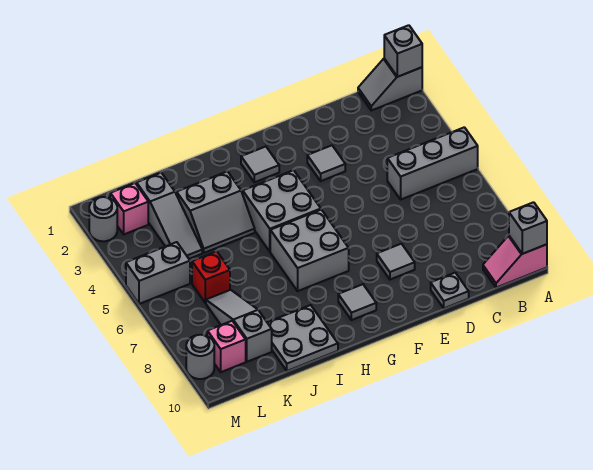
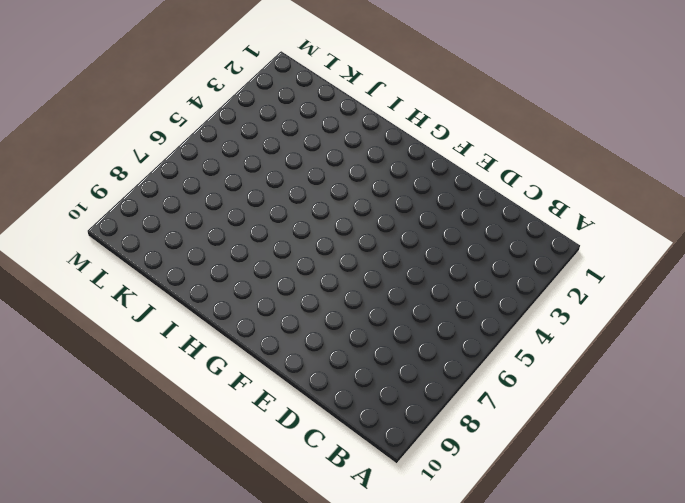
none -> grey 1x2 slope [358,59,422,110]
none -> grey 1x3 brick [387,127,478,199]
none -> pink 1x2 slope [483,236,547,288]

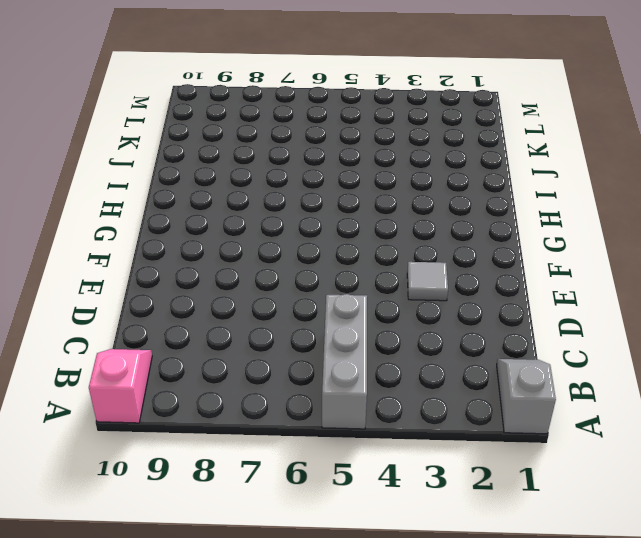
none -> grey 1x1 plate [431,273,469,308]
none -> grey 1x1 tile [377,244,415,279]
none -> grey 1x1 tile [241,147,279,182]

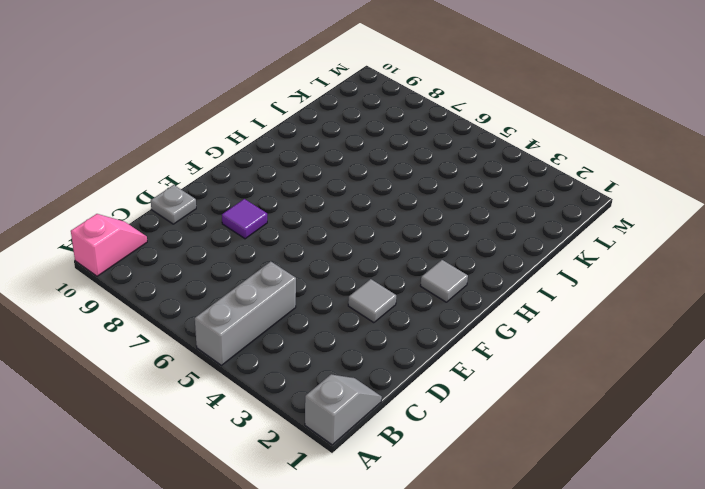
purple 1x1 tile [222,199,267,239] -> grey 1x1 tile [377,244,415,279]
none -> grey 2x2 brick [243,170,321,251]
none -> grey 2x2 brick [270,210,349,291]
none -> grey 1x1 tile [338,284,376,320]

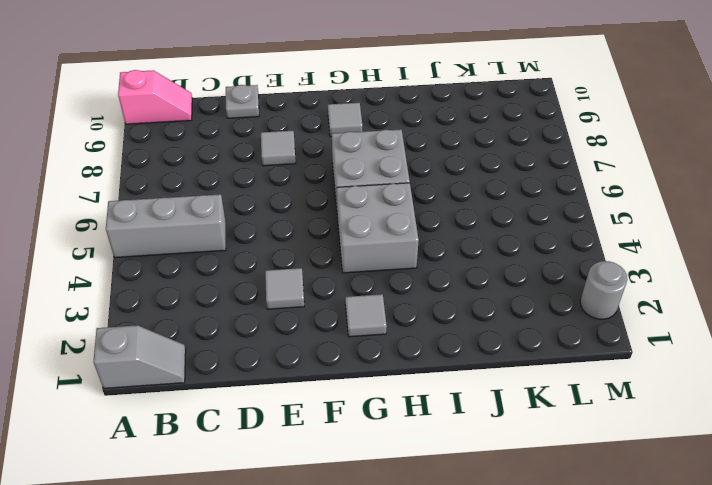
none -> grey 2x2 slope [177,171,255,253]
none -> grey 2x2 plate [267,305,338,371]
none -> grey 1x3 slope [137,173,202,259]

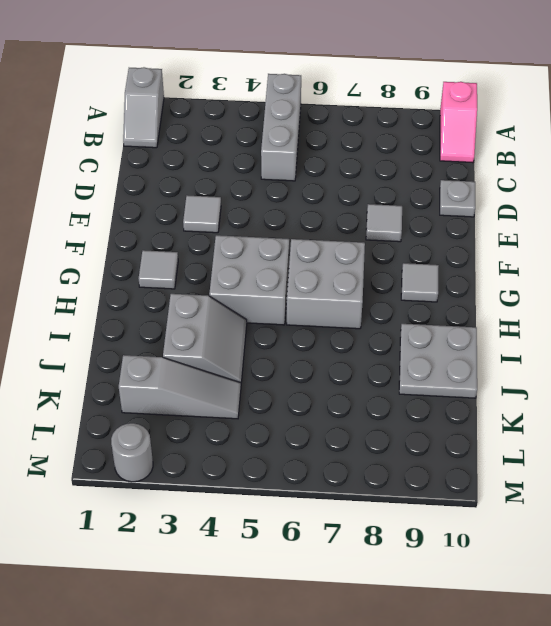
none -> red 1x1 brick [192,251,230,303]
none -> grey 1x3 slope [206,290,272,362]
none -> pink 1x1 brick [110,183,148,234]

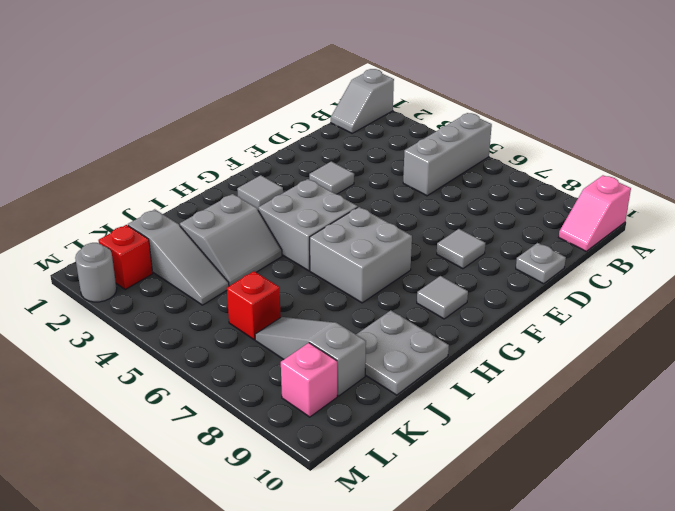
red 1x1 brick [98,225,153,289] -> pink 1x1 brick [110,183,148,234]
none -> grey 1x2 brick [126,242,190,304]
none -> grey 1x1 round brick [186,335,214,379]
none -> grey 1x1 brick [384,25,422,77]

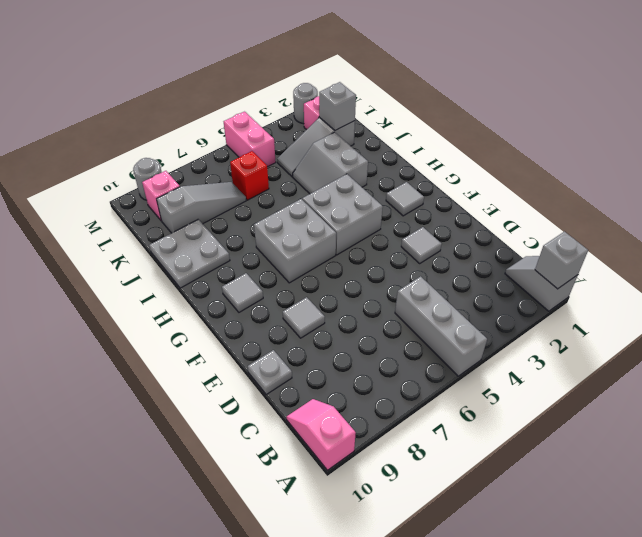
grey 1x1 brick [319,82,356,130] -> grey 1x1 brick moved to [509,202,547,254]
pink 1x2 brick [224,112,276,167] -> grey 1x2 brick [126,242,190,304]

